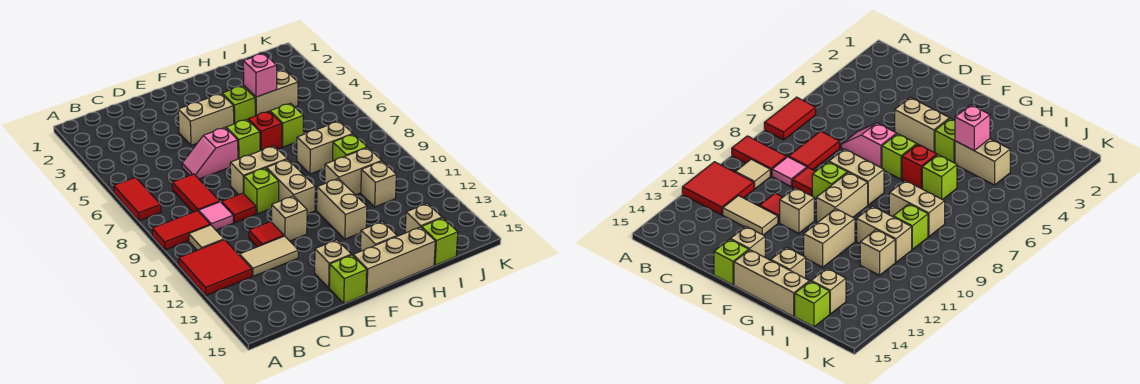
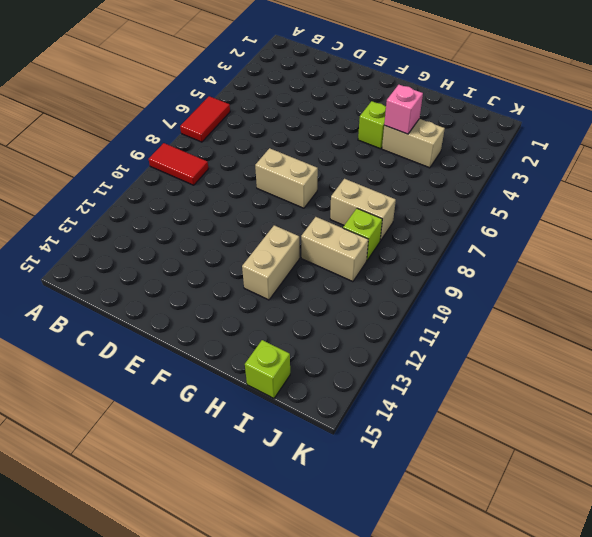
none -> red 2x2 tile [179,240,252,295]
none -> tan 1x1 tile [189,225,224,250]
none -> red 1x2 tile [172,174,220,212]
none -> pink 1x1 tile [199,202,233,230]

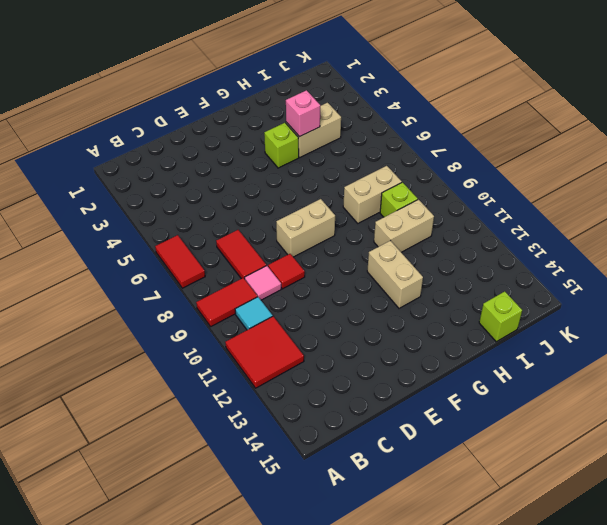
cyan 1x1 tile [235,297,273,330] -> tan 1x1 tile [189,225,224,250]
none -> tan 1x2 tile [240,236,298,276]
none -> pink 1x2 slope [182,128,238,179]
none -> red 1x1 tile [249,222,284,247]
none -> tan 1x2 brick [178,94,234,145]

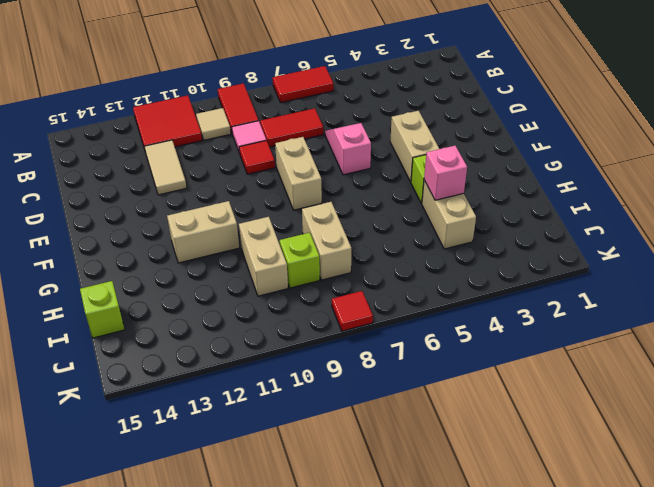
red 1x1 tile [332,291,373,331] -> red 1x1 tile moved to [249,222,284,247]
none -> lime 1x1 brick [244,168,279,214]
none -> tan 1x1 brick [271,196,307,241]
none -> tan 1x1 brick [315,240,351,288]
none -> lime 1x1 brick [329,255,367,303]

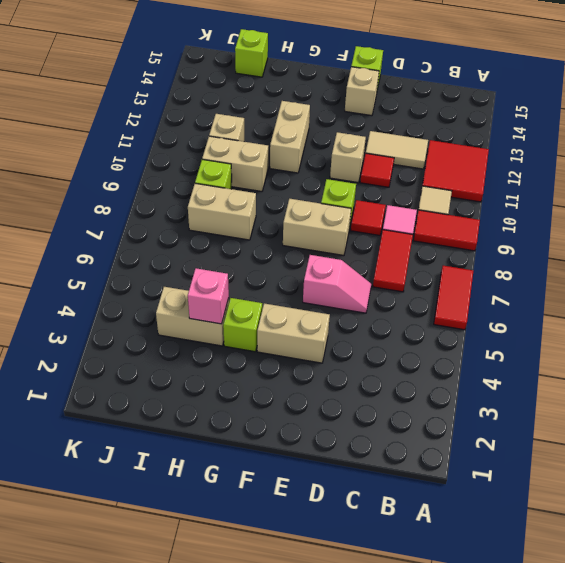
none -> lime 1x1 brick [226,119,260,159]
none -> tan 1x2 brick [266,159,315,214]
none -> tan 1x3 brick [353,227,435,294]
none -> red 1x1 brick [248,111,282,151]

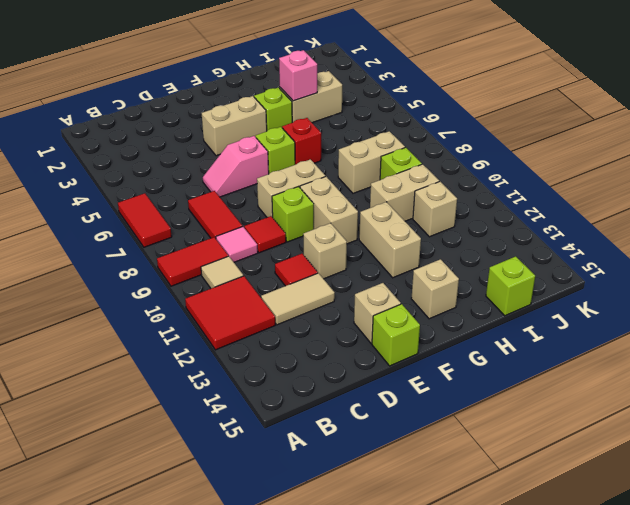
none -> tan 1x3 brick [353,227,435,294]
none -> lime 1x1 brick [270,103,303,147]
none -> tan 1x1 brick [405,203,442,233]

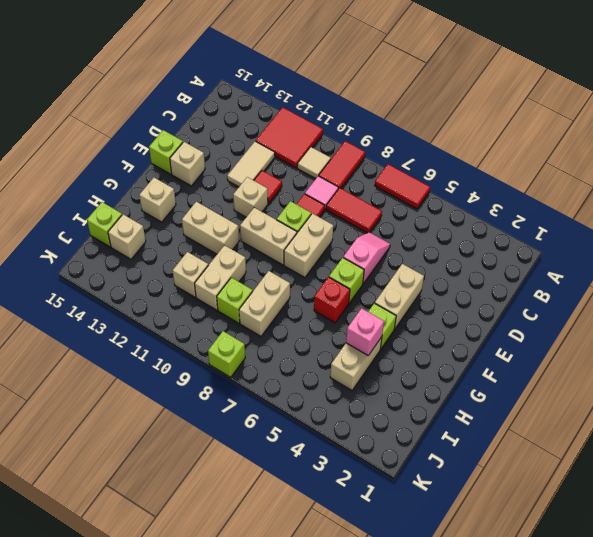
lime 1x1 brick [208,331,245,377] -> lime 1x1 brick moved to [270,103,303,147]
none -> tan 1x3 brick [353,227,435,294]

